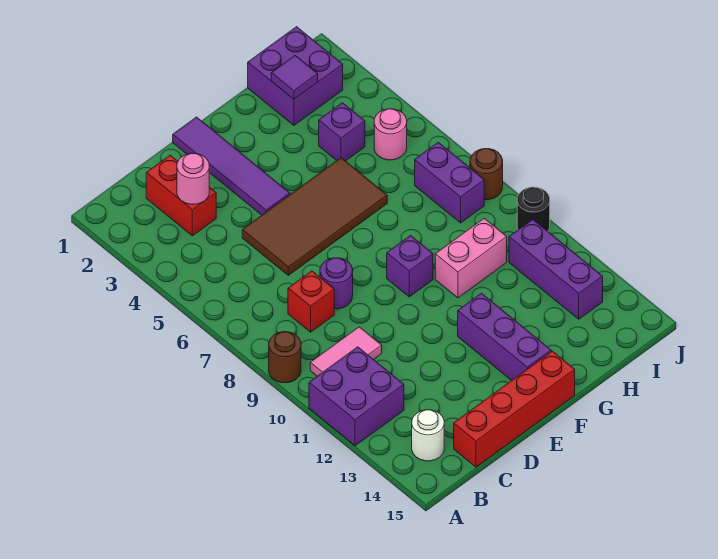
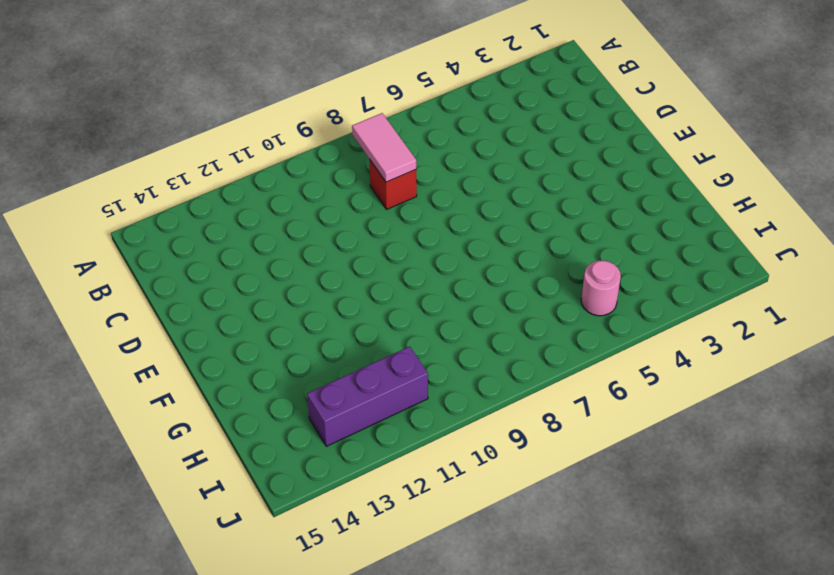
pink 1x2 tile [352,113,416,182] -> pink 1x2 tile moved to [310,327,382,376]
none -> brown 1x1 round brick [269,332,301,383]
none -> purple 2x2 brick [309,347,404,446]
none -> white 1x1 round brick [412,410,444,461]

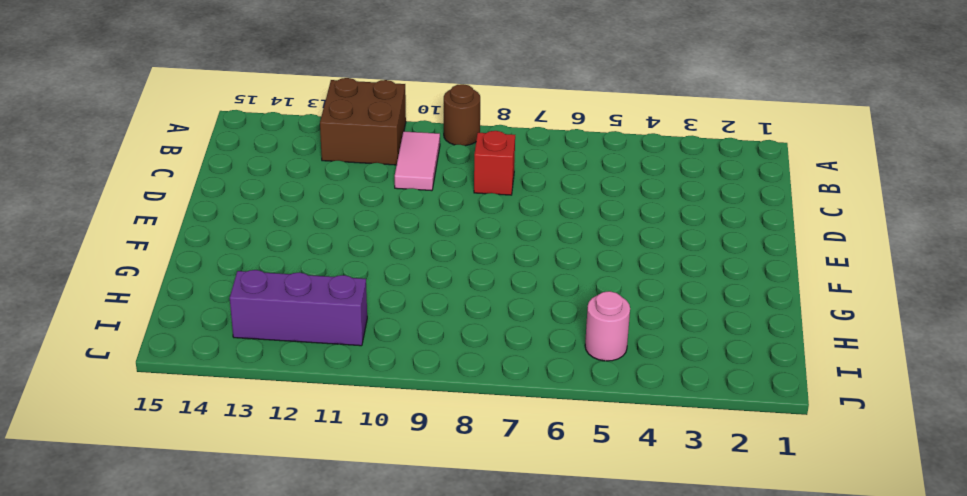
brown 2x2 brick [320,78,406,165] -> purple 2x2 brick [309,347,404,446]
none -> white 1x1 round brick [412,410,444,461]
none -> red 1x2 brick [146,155,216,236]
none -> red 1x4 brick [454,351,575,467]

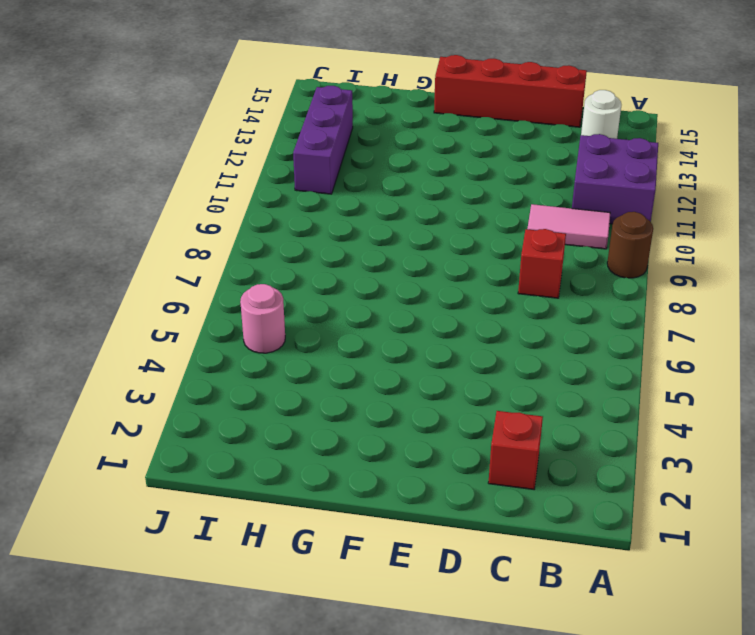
red 1x1 brick [488,411,543,489] -> red 1x2 brick [146,155,216,236]
none -> brown 2x4 tile [242,158,387,275]
none -> purple 1x1 round brick [320,258,353,309]
none -> purple 1x4 tile [173,117,290,215]

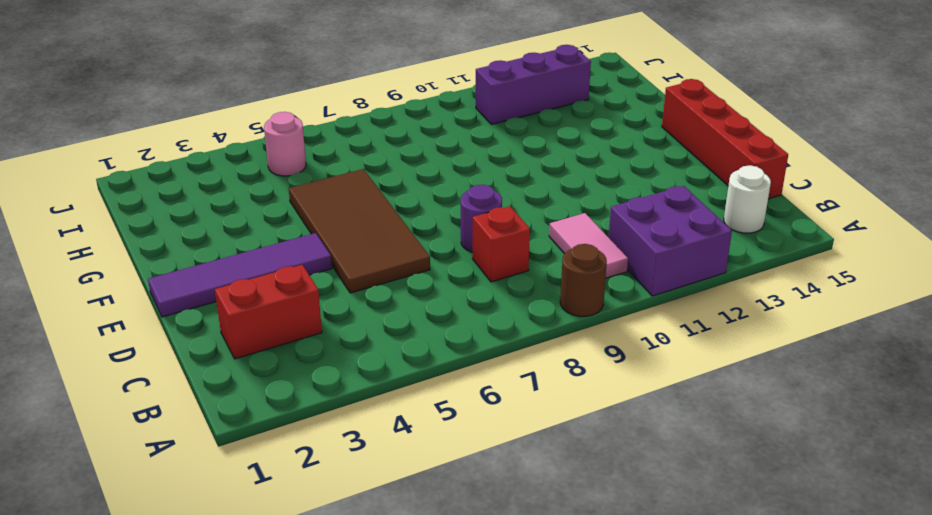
none -> purple 1x1 brick [387,236,433,297]
none -> purple 1x3 brick [458,293,551,380]
none -> pink 1x2 brick [435,218,507,298]

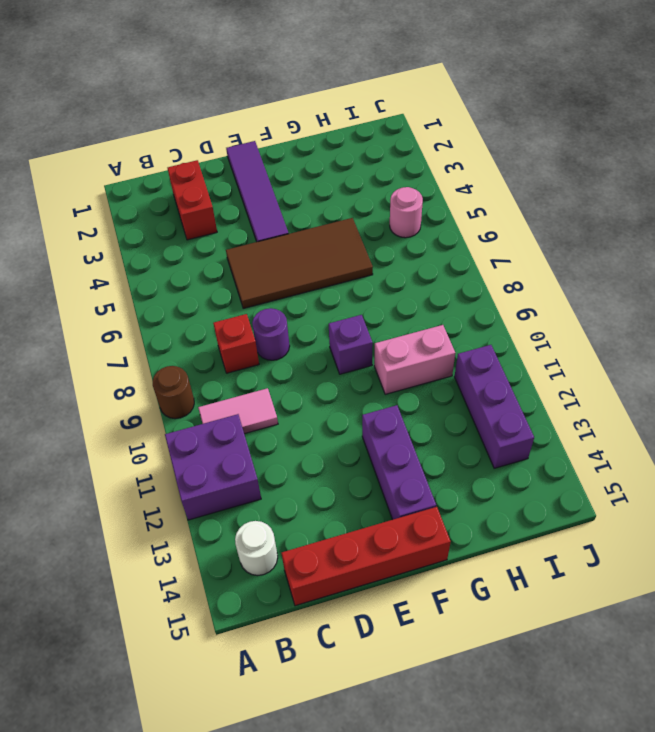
none -> purple 2x2 brick [248,27,343,125]
none -> purple 1x1 brick [319,103,365,161]
none -> purple 1x2 brick [415,142,484,223]

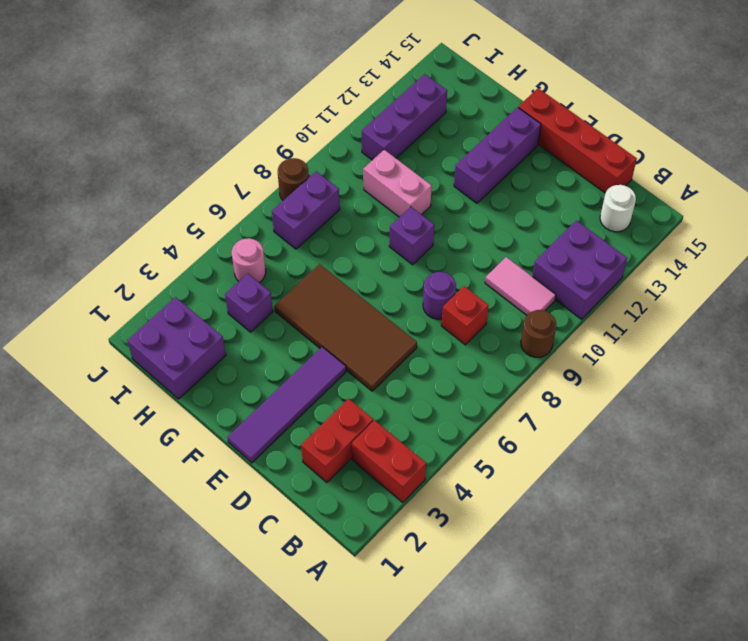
red 1x2 brick [352,420,426,502] -> none
none -> black 1x1 round brick [517,187,550,231]
none -> pink 1x1 round brick [177,153,209,204]
none -> purple 1x1 tile [271,56,318,99]

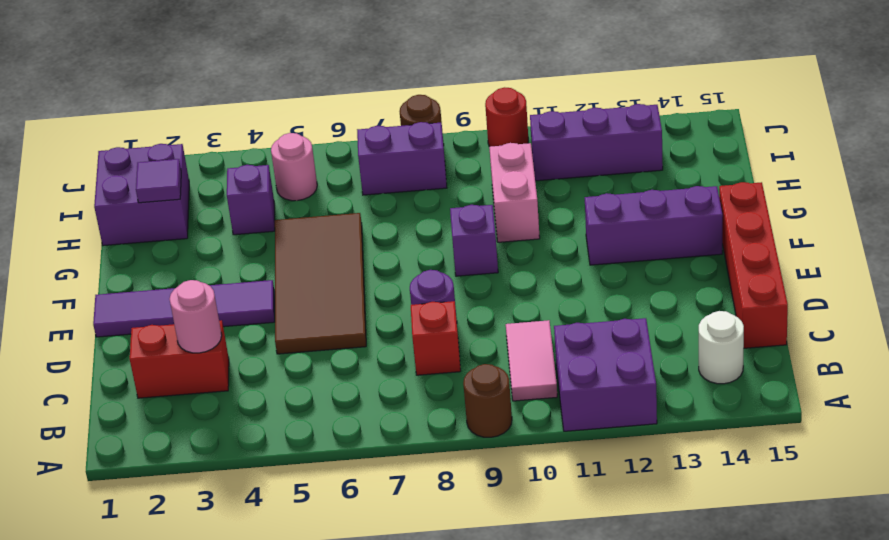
red 1x1 round brick [485,87,528,147] -> black 1x1 round brick [517,187,550,231]

